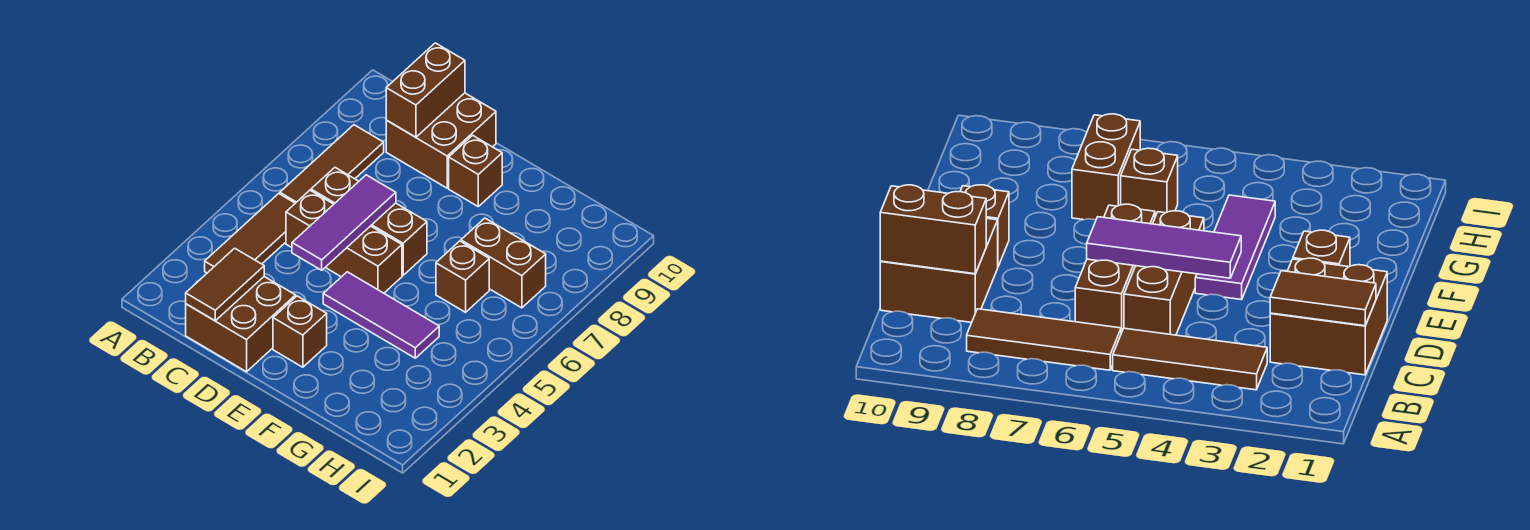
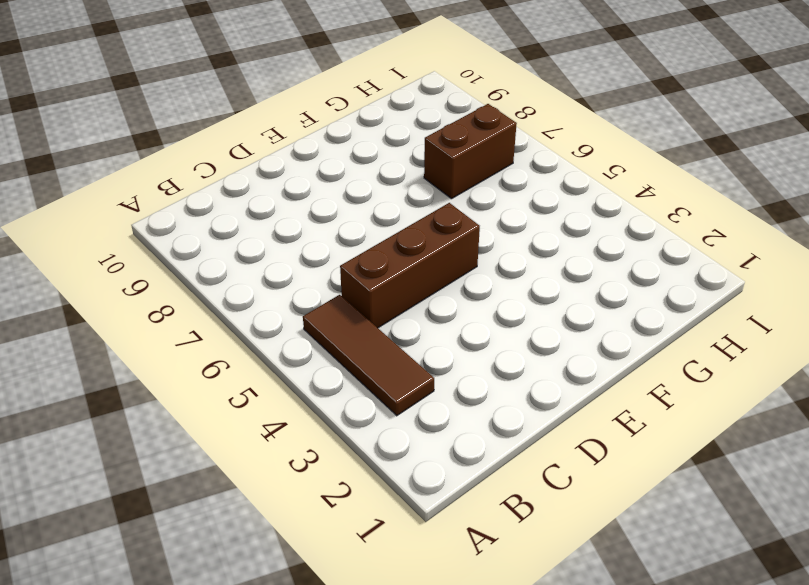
none -> brown 1x3 tile [280,125,384,203]
none -> brown 2x2 brick [186,277,296,372]
none -> brown 1x3 brick [311,168,427,275]

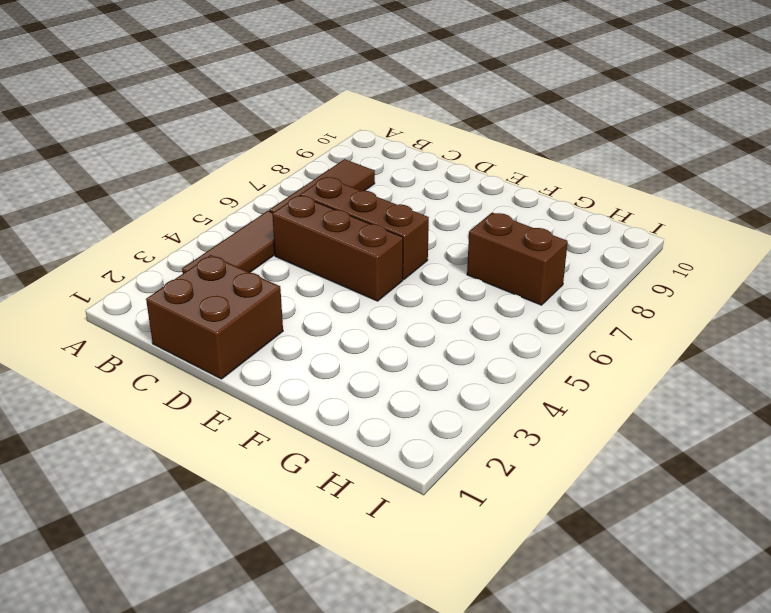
none -> brown 2x2 brick [386,93,496,188]
none -> brown 1x1 brick [273,296,327,367]
none -> purple 1x3 tile [323,272,439,358]

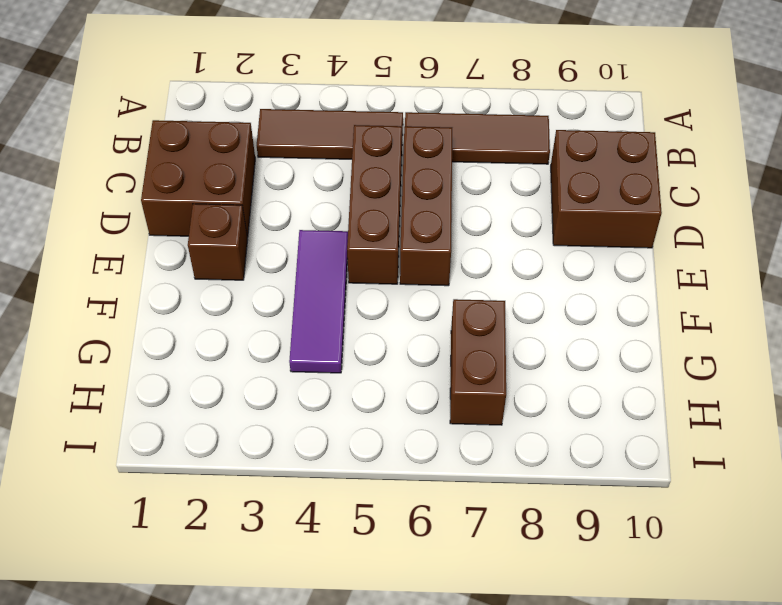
none -> brown 1x1 brick [449,135,502,206]
none -> brown 1x1 brick [436,241,489,312]
none -> brown 1x2 tile [186,248,264,321]

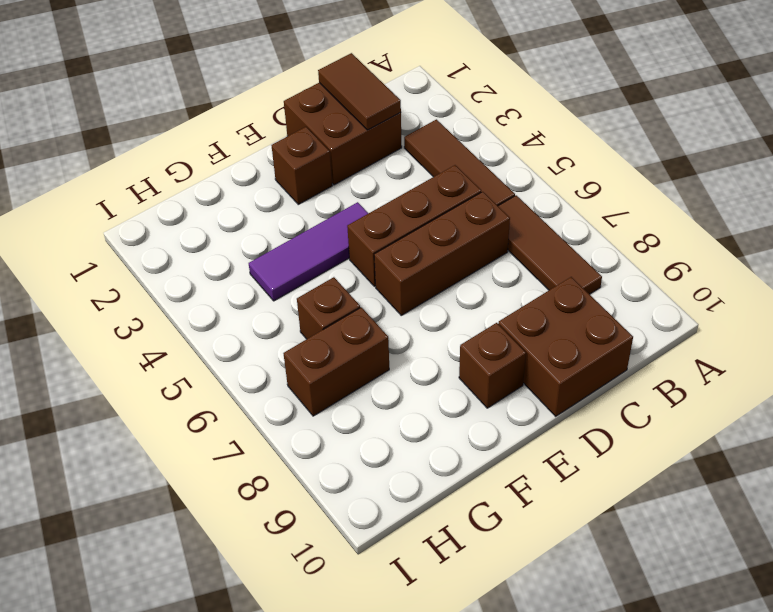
none -> brown 1x2 brick [386,43,465,137]
none -> purple 1x3 tile [292,175,396,270]

